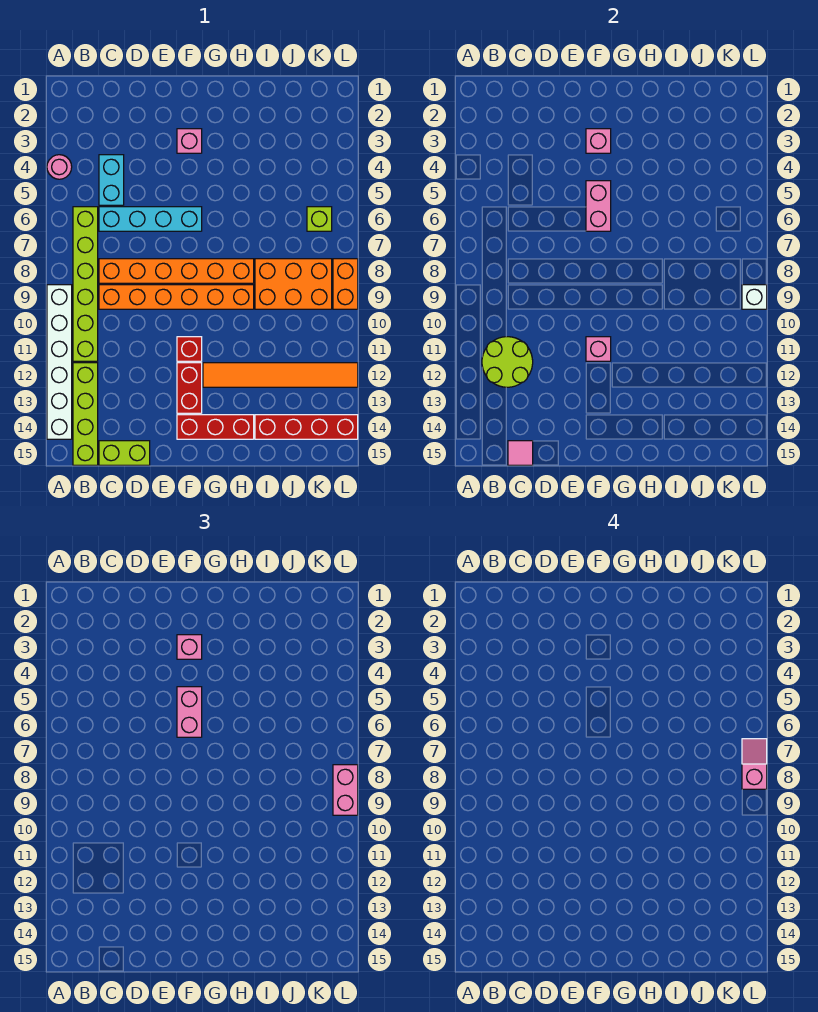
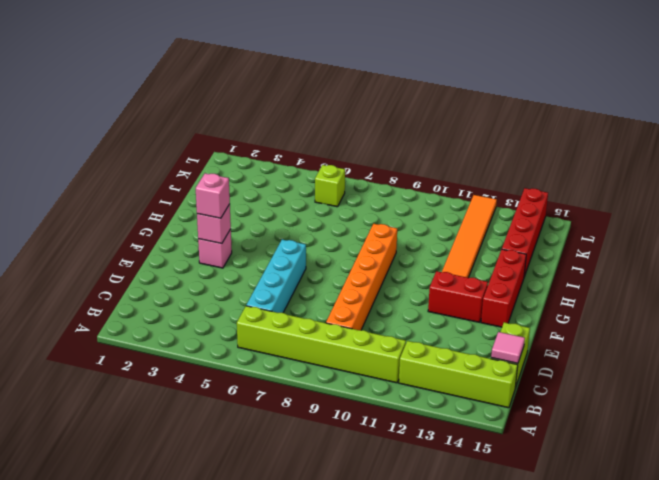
none -> pink 1x1 round brick [47,155,72,179]
none -> white 1x6 brick [47,285,72,439]
none -> cyan 1x2 brick [99,155,124,205]

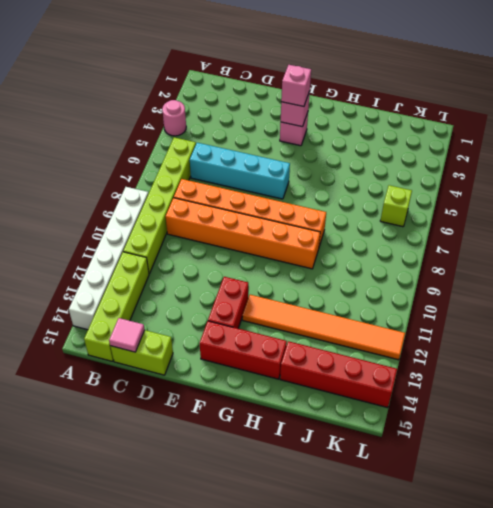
none -> cyan 1x2 brick [99,155,124,205]
none -> red 1x1 brick [177,337,202,361]
none -> orange 2x3 brick [255,259,332,309]

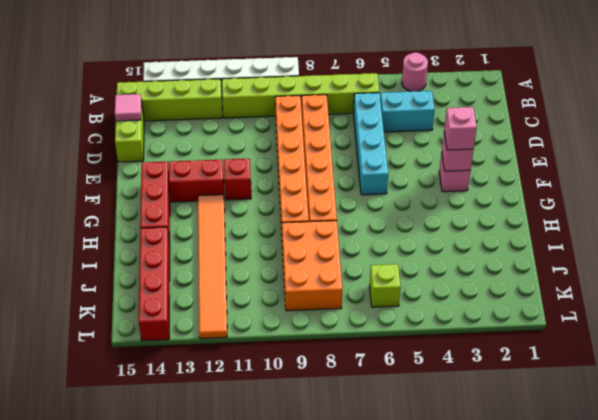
none -> orange 1x2 brick [333,259,358,309]
none -> lime 2x2 round brick [482,337,533,387]
none -> pink 1x2 brick [586,181,611,231]

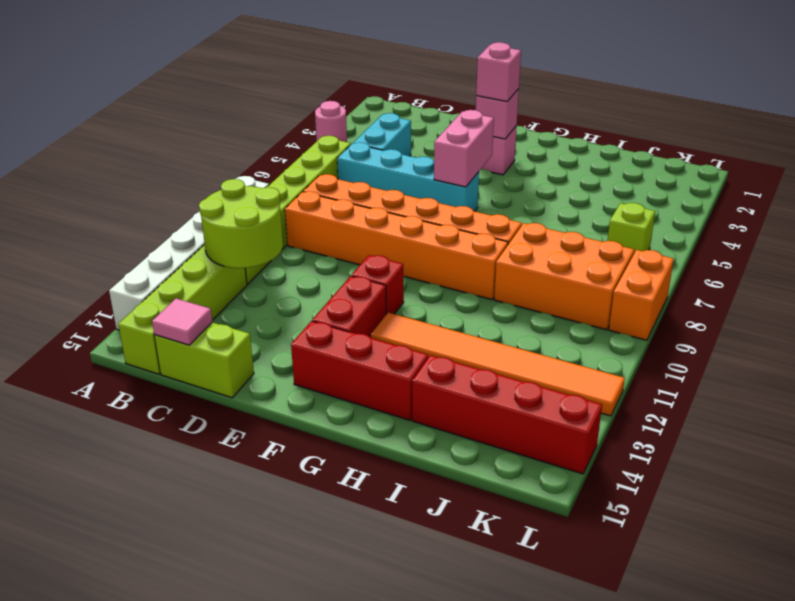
none -> pink 1x1 brick [586,337,611,361]
none -> white 1x1 brick [742,285,767,309]
none -> pink 1x2 brick [177,687,202,737]

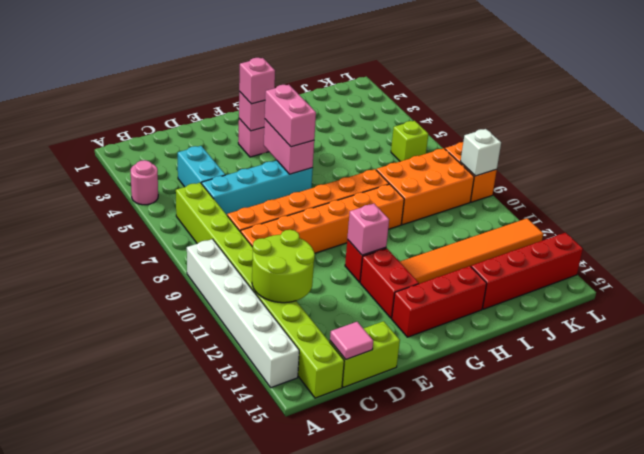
none -> pink 1x2 brick [333,765,358,815]
none -> pink 1x2 slope [742,739,767,789]

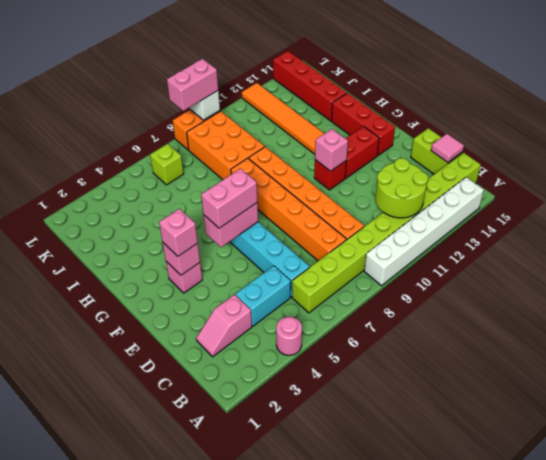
pink 1x2 slope [196,295,252,357] -> pink 1x2 slope moved to [742,739,767,789]

